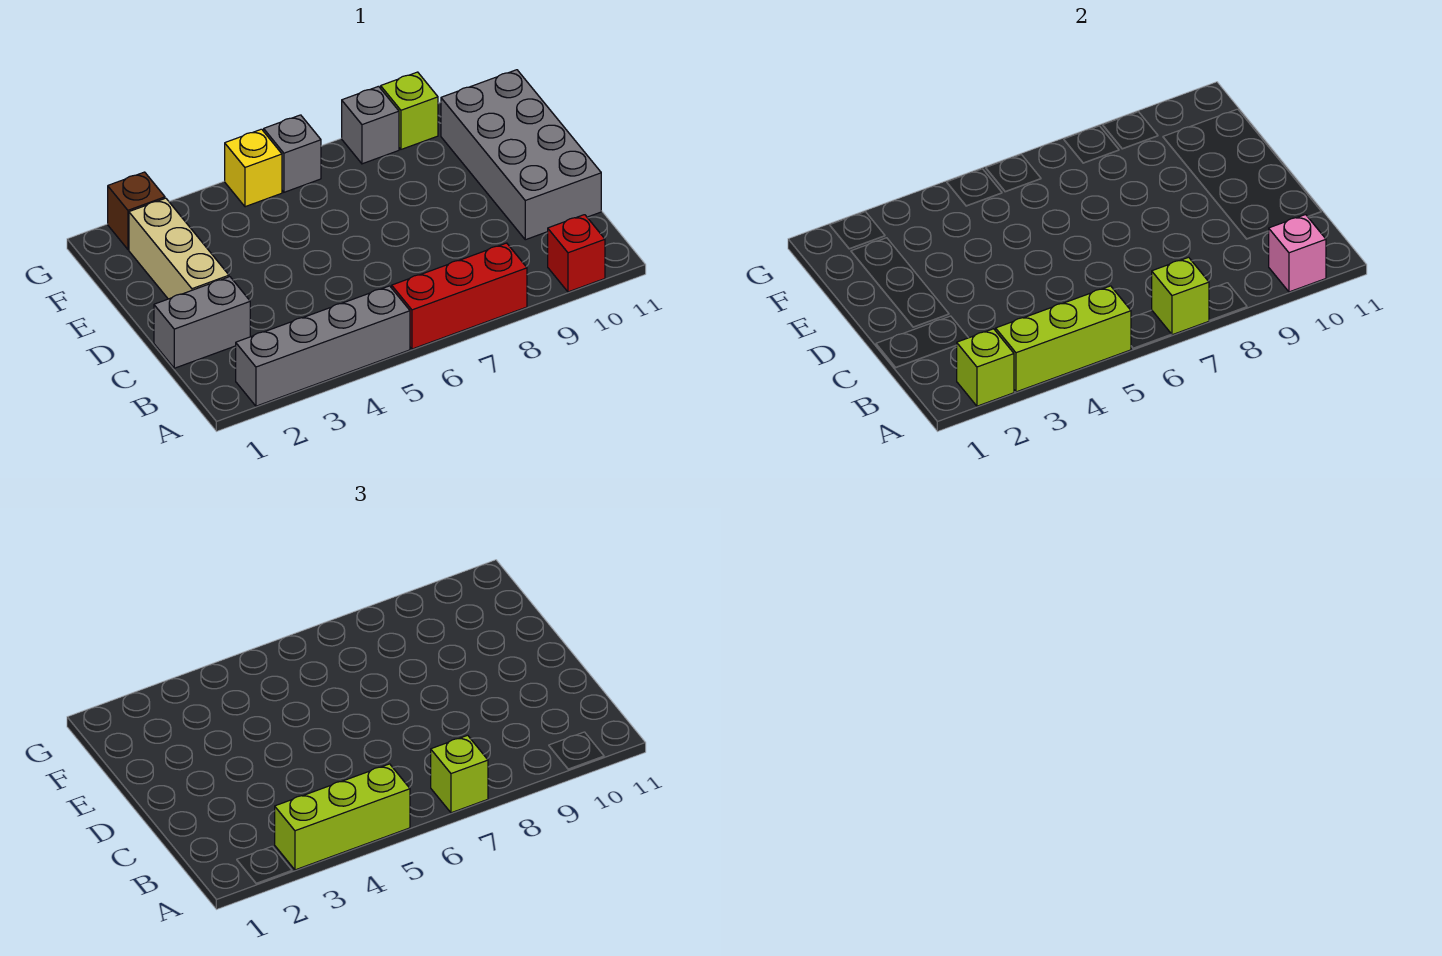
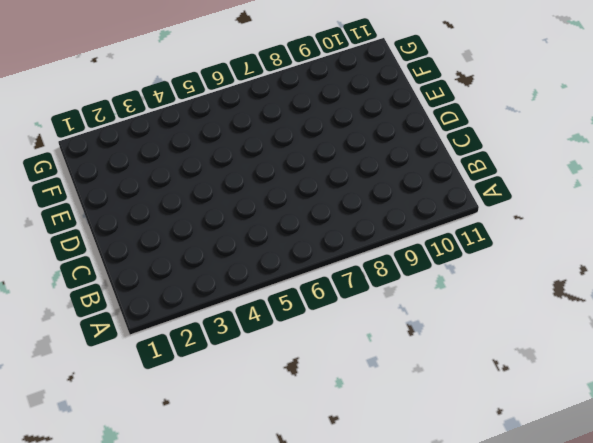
none -> grey 1x4 brick [236,286,410,406]
none -> red 1x3 brick [392,243,527,349]
none -> red 1x1 brick [548,215,605,292]

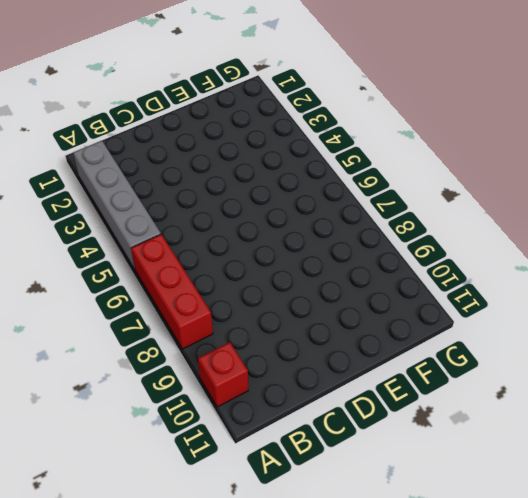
none -> grey 1x2 brick [154,277,250,368]
none -> grey 2x4 brick [441,70,601,240]
none -> tan 1x3 brick [129,198,229,299]

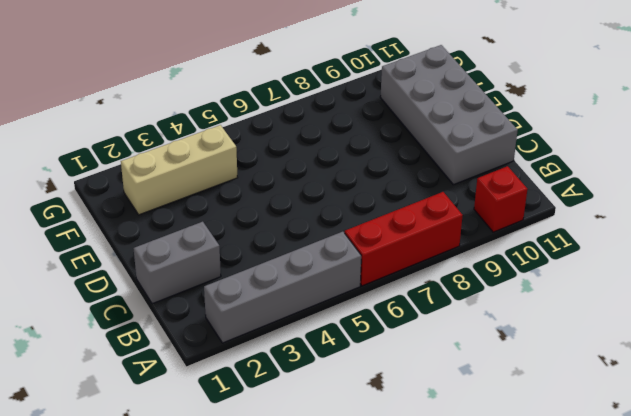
tan 1x3 brick [121,125,238,215] -> tan 1x3 brick turned to [129,198,229,299]
none -> brown 1x1 brick [108,172,165,249]
none -> yellow 1x1 brick [225,129,282,207]
none -> grey 1x1 brick [264,115,321,192]

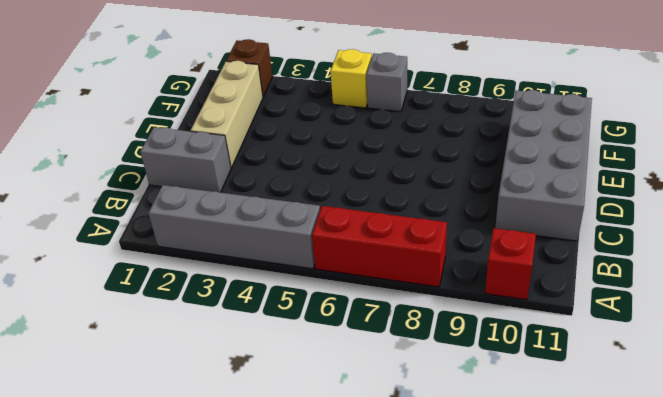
none -> grey 1x1 brick [342,86,399,164]
none -> lime 1x1 brick [381,72,438,149]
none -> lime 1x1 brick [957,329,1014,406]

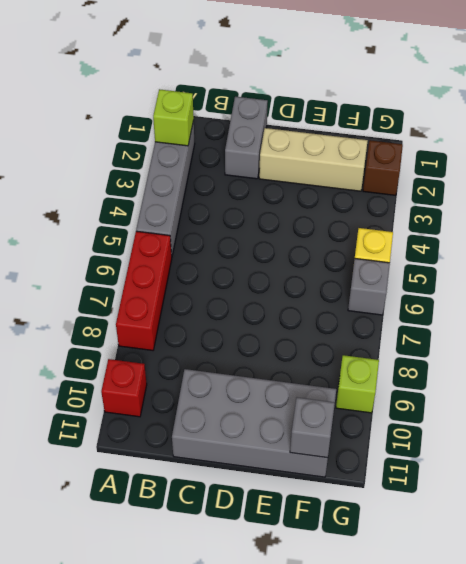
grey 1x1 brick [290,397,335,458] -> grey 1x1 brick moved to [342,86,399,164]
none -> lime 1x3 brick [996,286,1131,392]
none -> lime 1x1 brick [1152,257,1209,335]
none -> pink 1x1 brick [1269,215,1326,292]

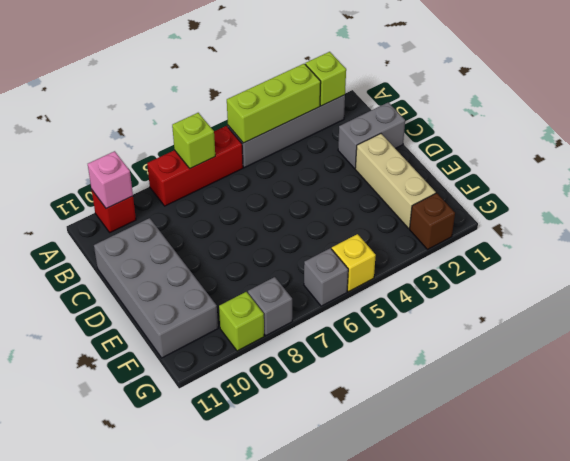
none -> lime 1x3 brick [275,764,410,870]
none -> lime 1x1 brick [431,735,488,813]

